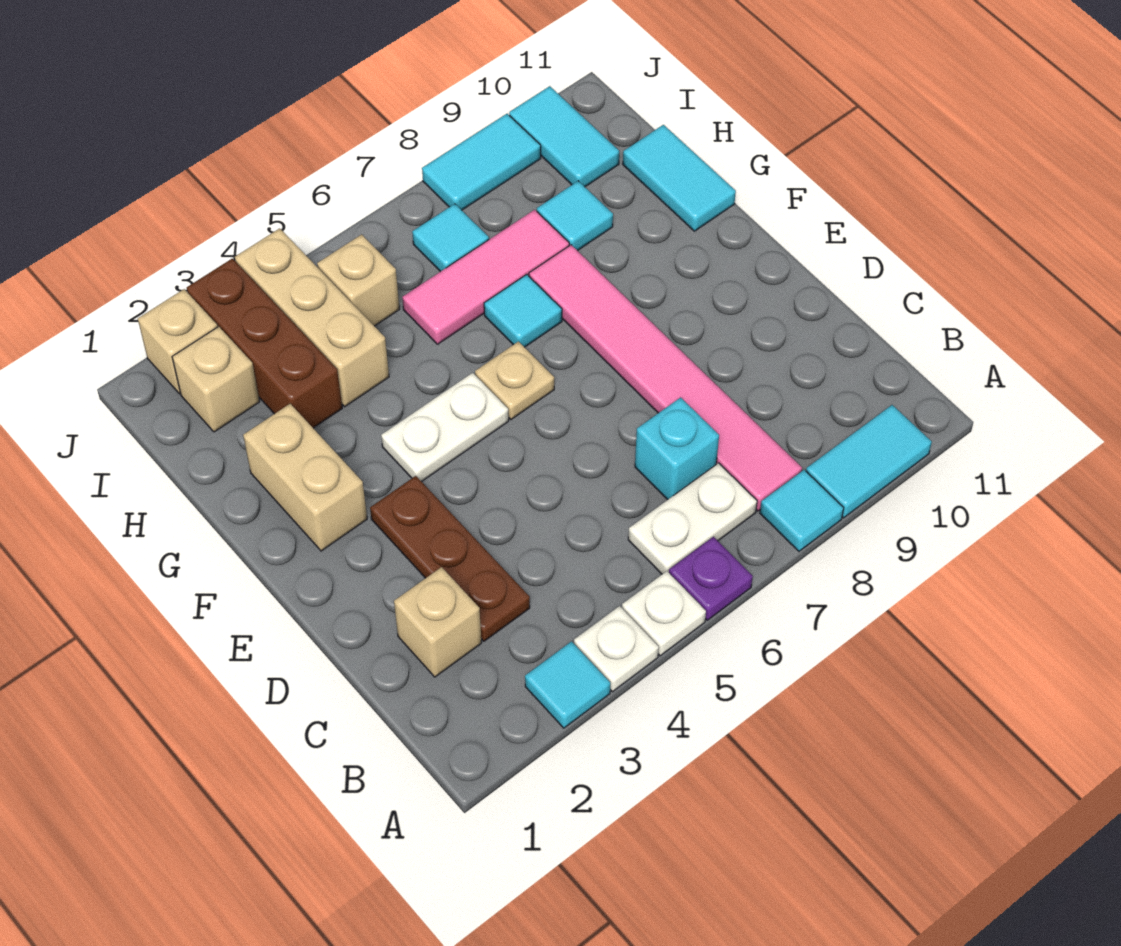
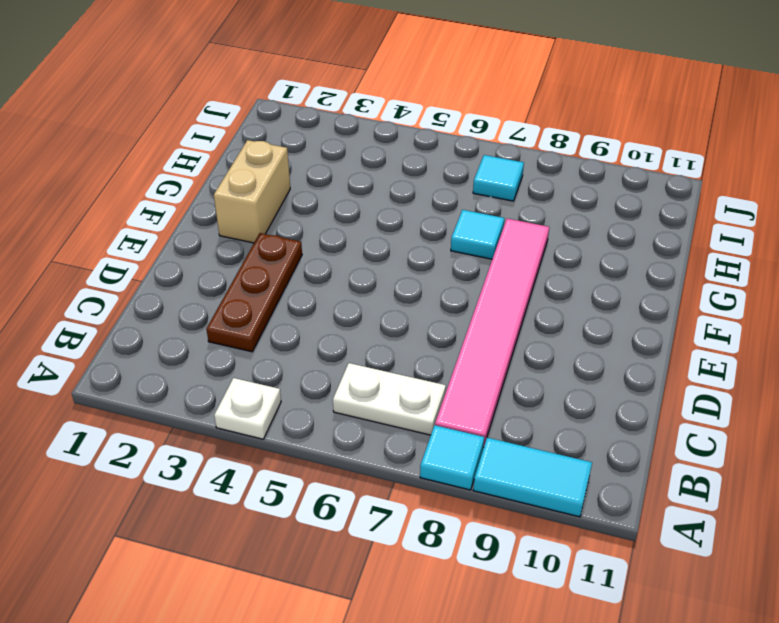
none -> cyan 1x1 tile [525,642,610,728]
none -> white 1x1 plate [622,571,706,656]
none -> purple 1x1 plate [669,537,753,620]

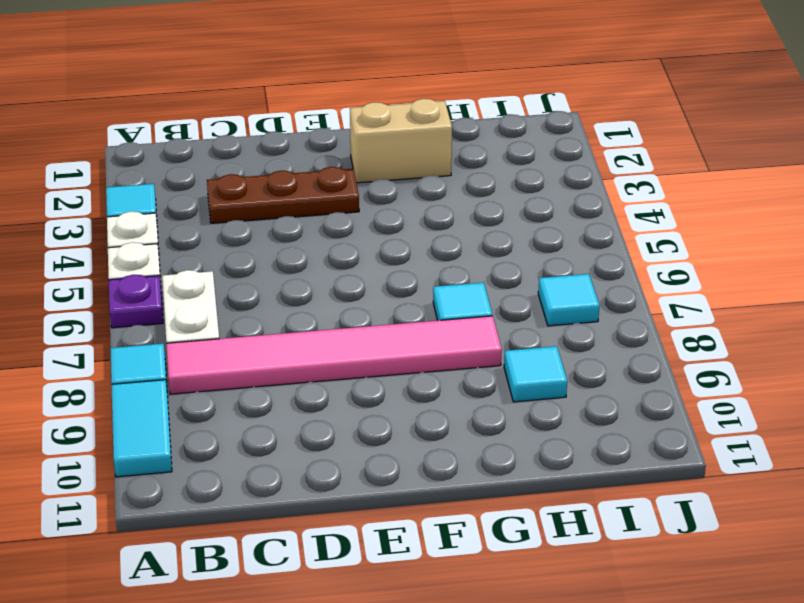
none -> tan 1x1 brick [394,567,481,677]
none -> cyan 1x1 brick [635,397,719,500]
none -> white 1x2 plate [381,373,509,482]

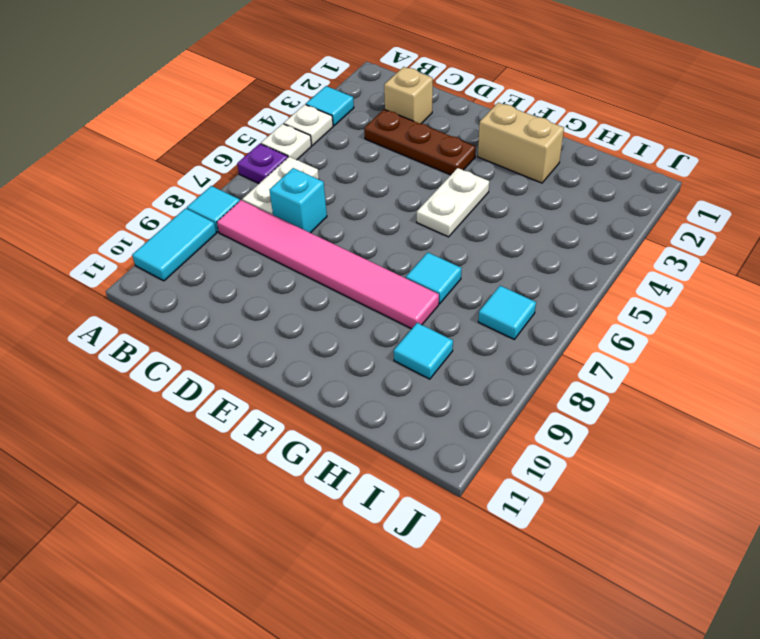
none -> tan 1x1 plate [475,342,554,419]
none -> cyan 1x2 tile [623,125,736,231]
none -> brown 1x3 brick [187,259,342,428]

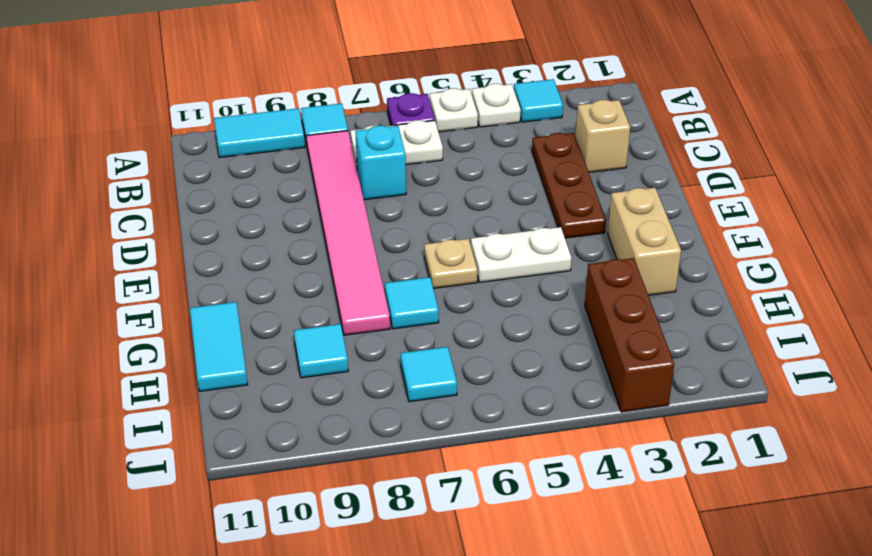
none -> tan 1x3 brick [235,228,389,407]
none -> pink 1x3 tile [402,210,569,344]
none -> tan 1x1 brick [172,327,260,432]

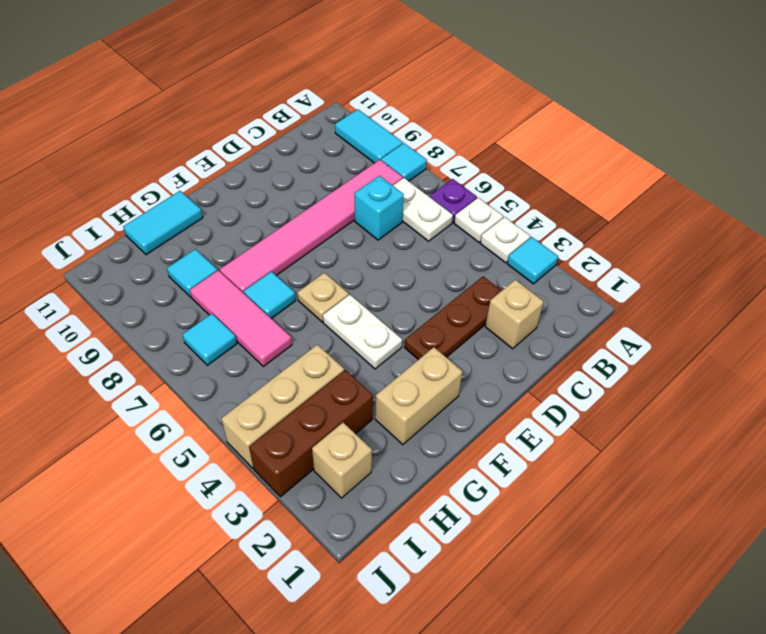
none -> tan 1x1 brick [317,234,399,326]
none -> cyan 1x2 tile [509,86,619,187]
none -> tan 1x1 brick [138,289,218,394]

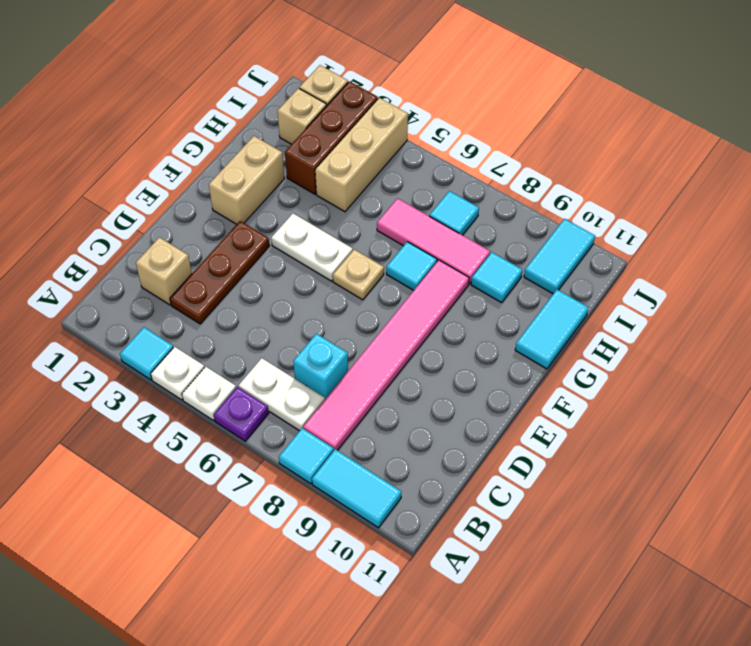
none -> tan 1x1 brick [317,234,399,326]
none -> cyan 1x2 tile [422,114,541,210]

